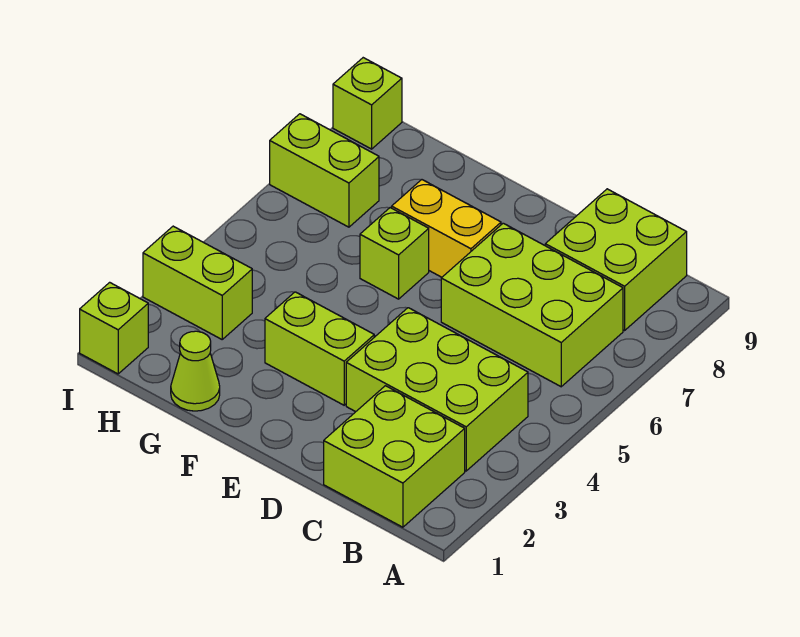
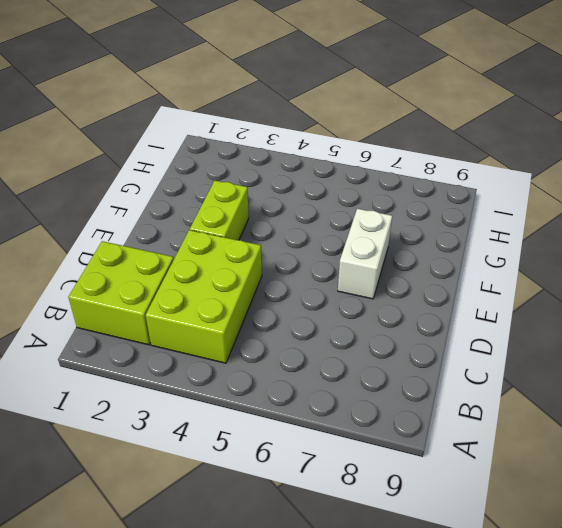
white 1x2 brick [338,209,392,299] -> yellow 1x2 brick [392,180,501,277]
none -> lime 2x3 brick [441,223,623,387]
none -> lime 2x2 brick [545,189,687,330]
none -> lime 1x1 brick [360,208,429,299]

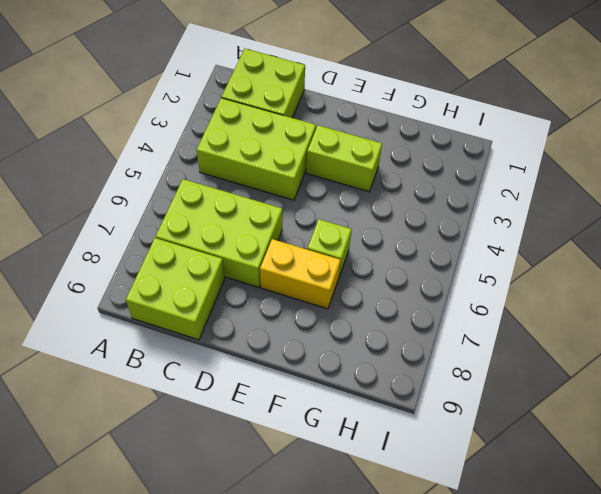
none -> lime 1x1 cone [171,331,220,411]
none -> lime 1x2 brick [143,226,252,339]
none -> lime 1x2 brick [270,114,379,227]

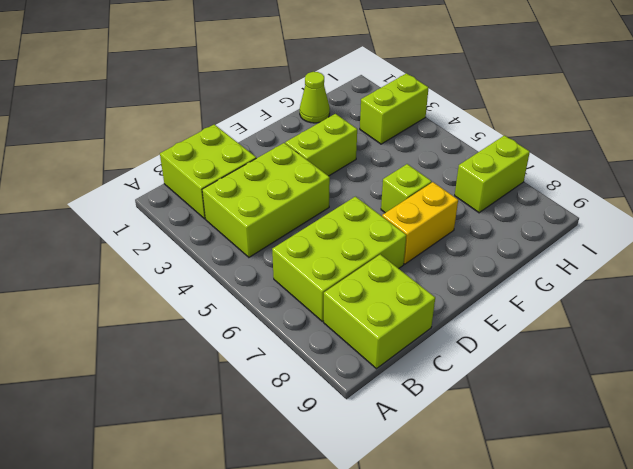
none -> lime 1x1 brick [80,282,148,374]
none -> lime 1x1 brick [333,58,402,149]

